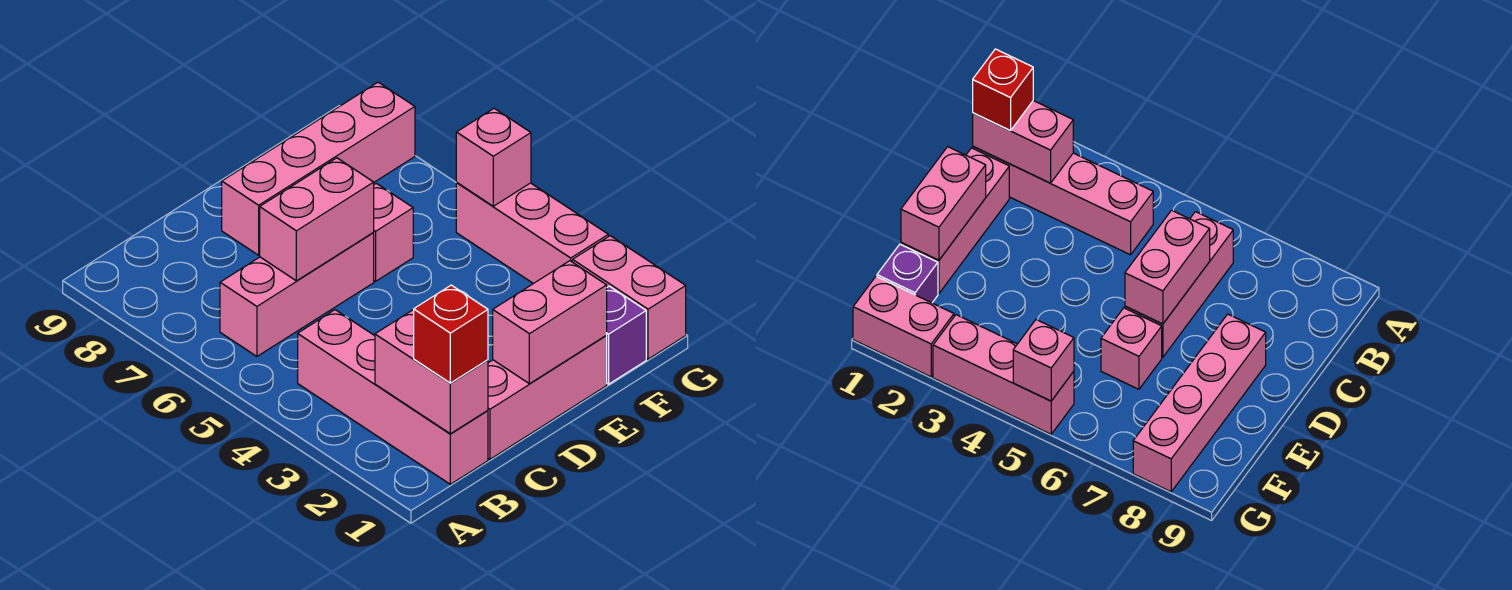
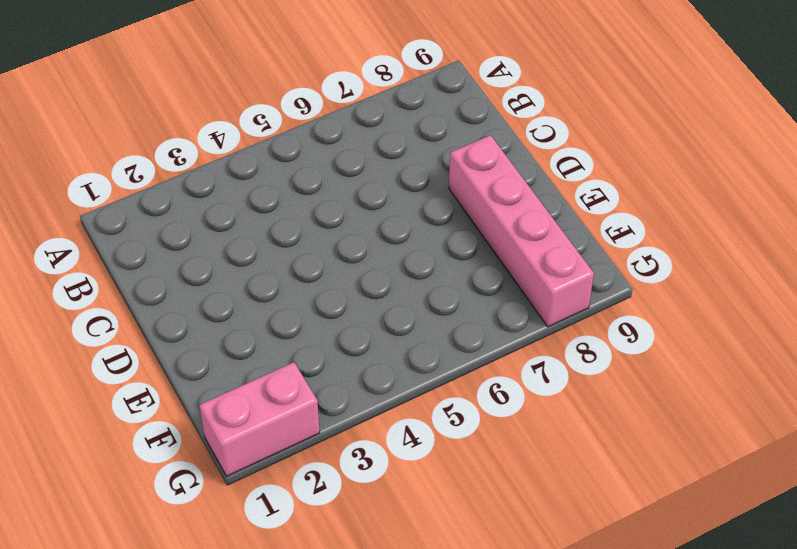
none -> pink 1x4 brick [298,310,488,484]
none -> pink 1x3 brick [220,233,374,356]
none -> pink 1x3 brick [488,336,607,459]

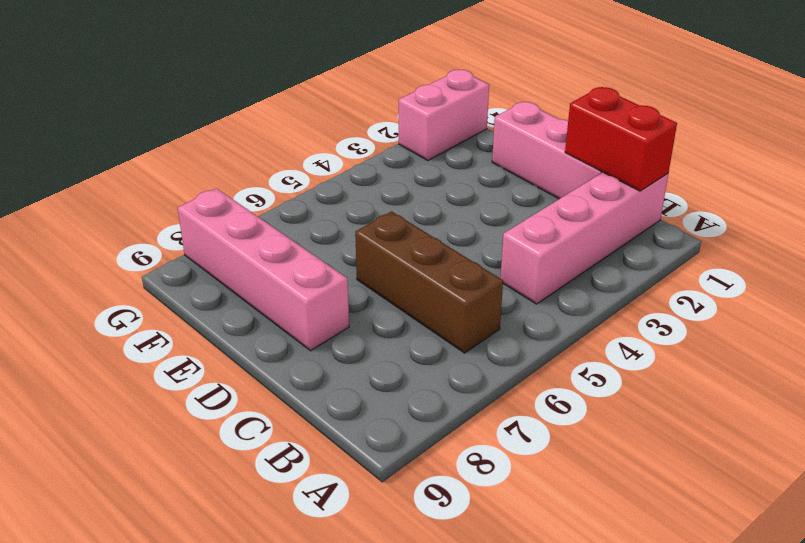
red 1x2 brick [565,87,677,191] -> pink 1x2 brick [375,310,488,434]
brown 1x3 brick [355,211,503,353] -> pink 1x3 brick [220,233,374,356]
none -> pink 1x1 brick [373,183,413,281]
none -> purple 1x1 brick [606,286,646,384]
none -> pink 1x3 brick [456,183,608,284]

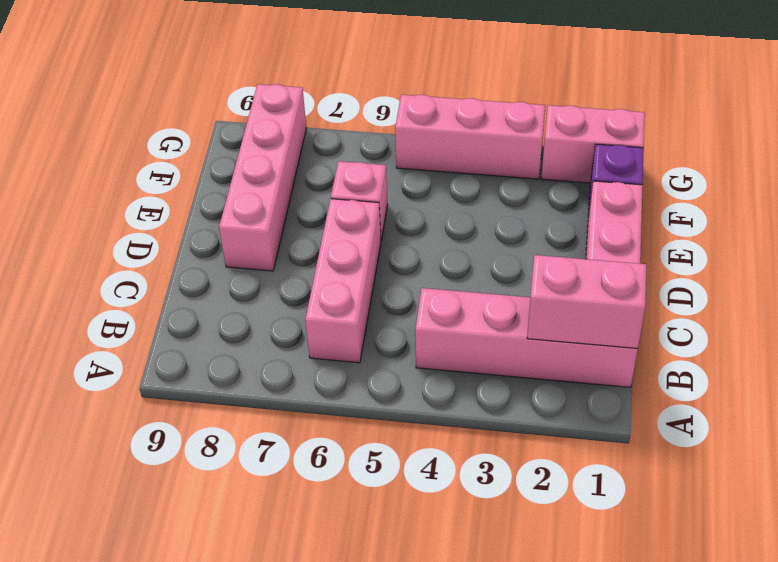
none -> pink 1x2 brick [260,158,374,281]
none -> pink 1x2 brick [493,261,607,384]
none -> pink 1x1 brick [456,108,531,206]

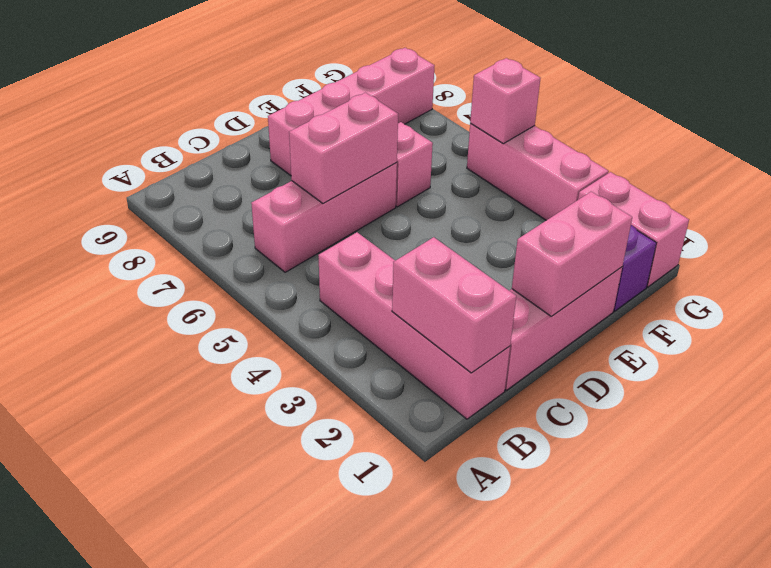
none -> red 1x1 brick [414,285,488,383]

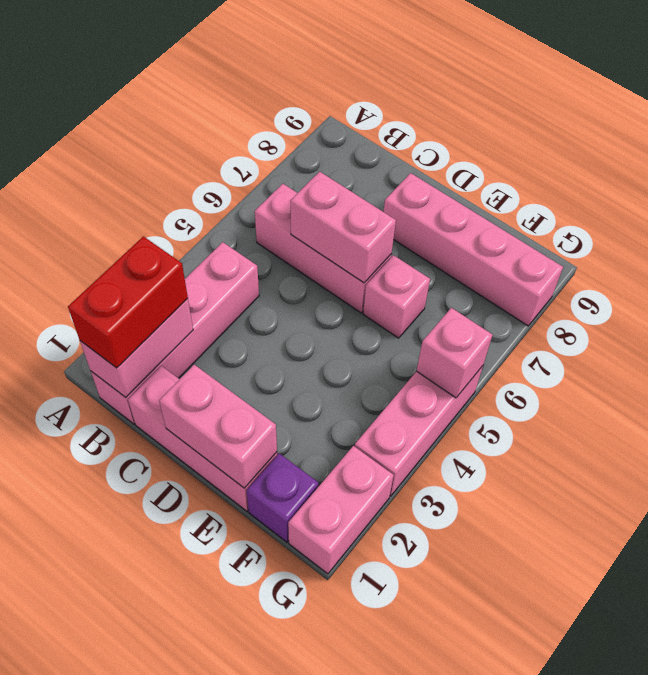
red 1x2 brick [68,236,188,368] -> red 1x1 brick [414,285,488,383]

